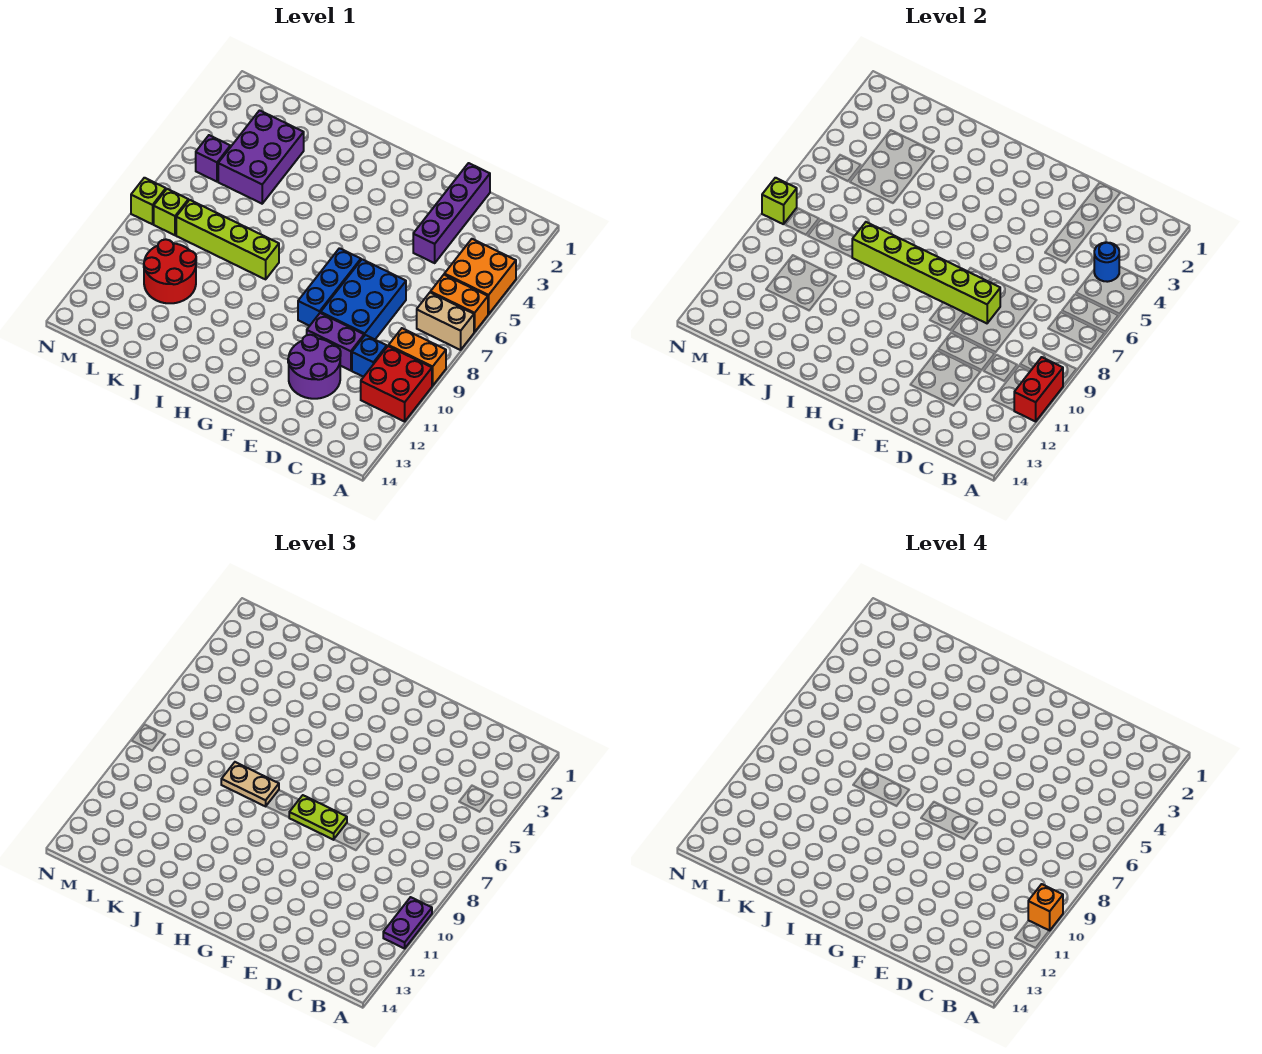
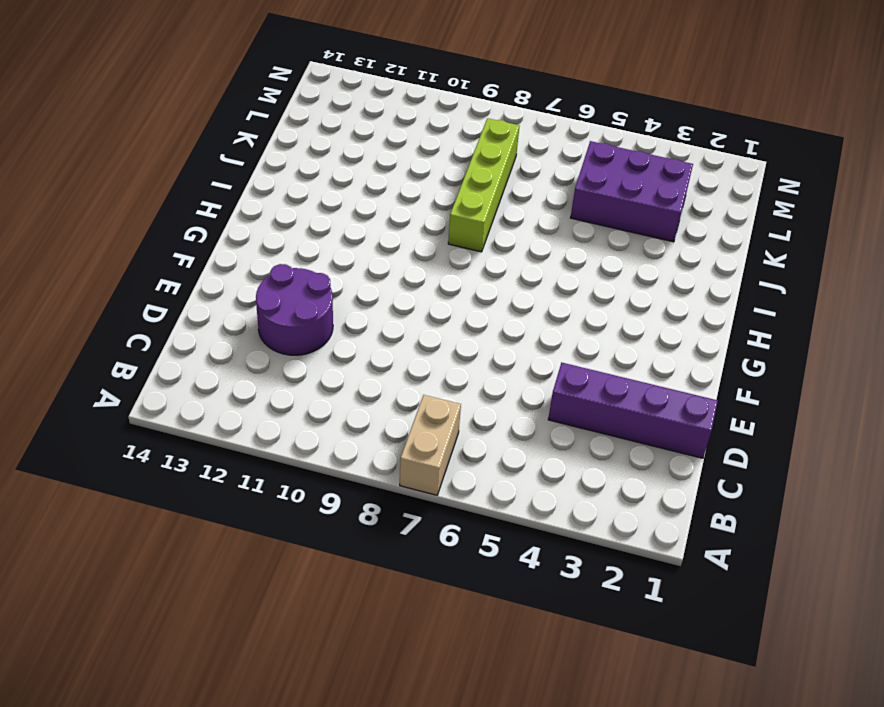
none -> orange 2x2 brick [444,239,516,314]
none -> orange 1x2 brick [430,275,488,332]
none -> orange 1x2 brick [389,328,446,386]

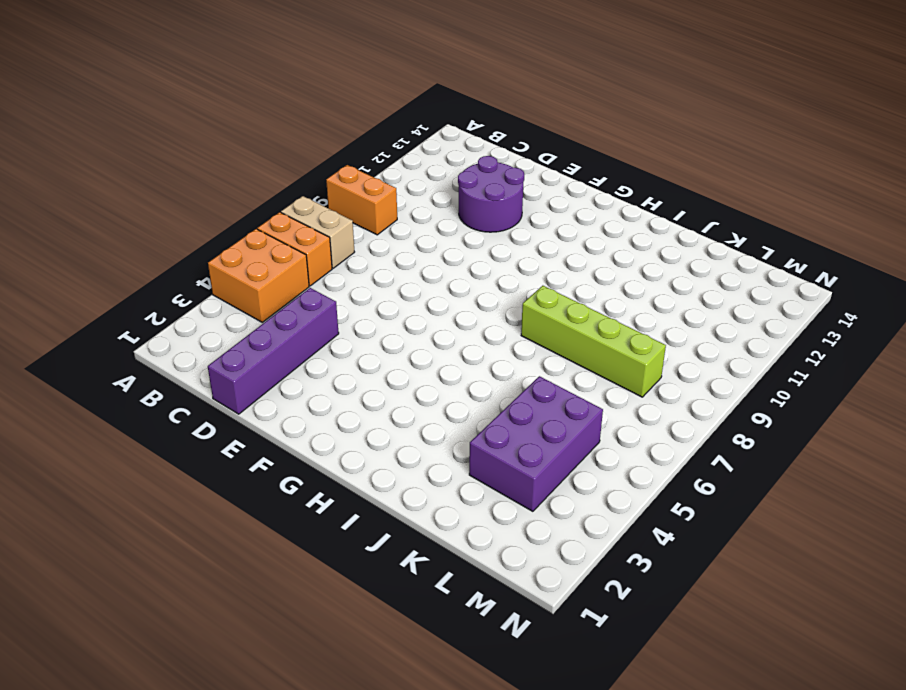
none -> red 2x2 brick [361,346,432,421]
none -> blue 1x1 brick [352,335,387,377]
none -> blue 2x3 brick [321,259,406,339]

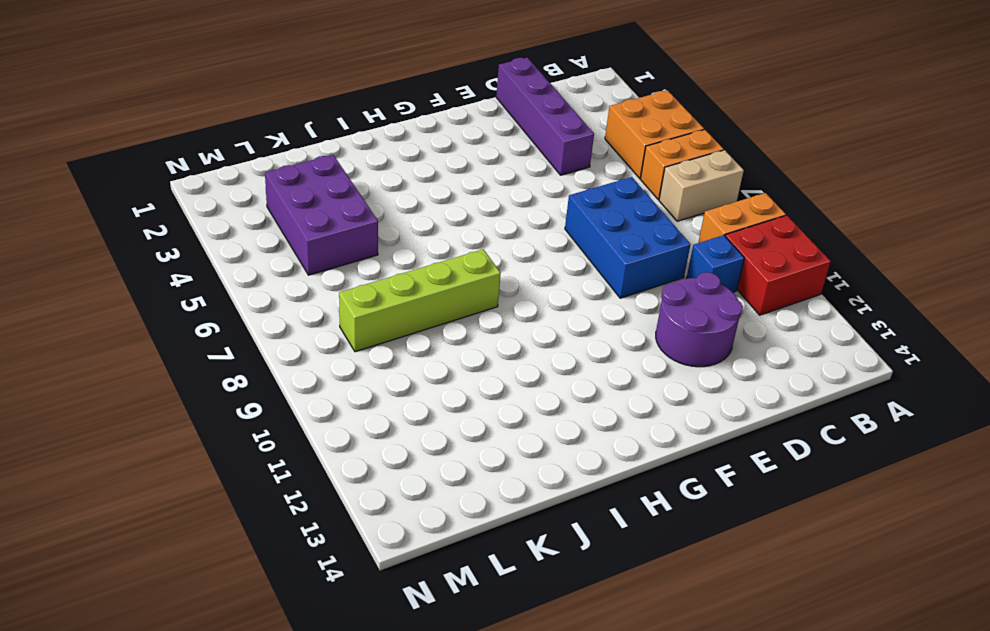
none -> purple 1x2 brick [307,313,364,371]
none -> blue 1x3 brick [298,248,361,326]
none -> red 2x2 round brick [144,240,196,303]

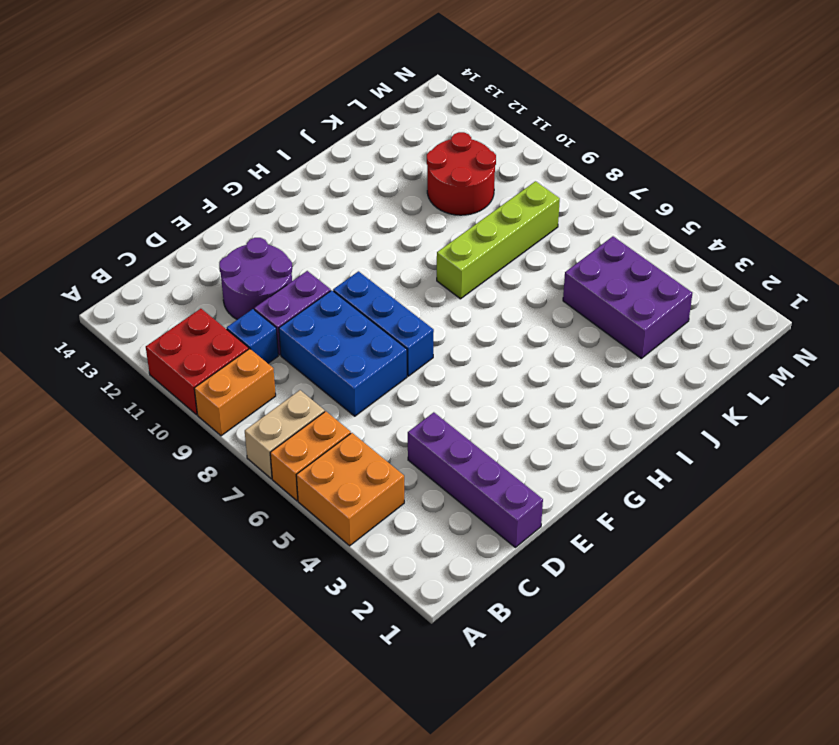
none -> purple 1x1 brick [196,135,230,182]
none -> lime 1x1 brick [154,189,188,235]
none -> lime 1x1 brick [131,178,166,224]

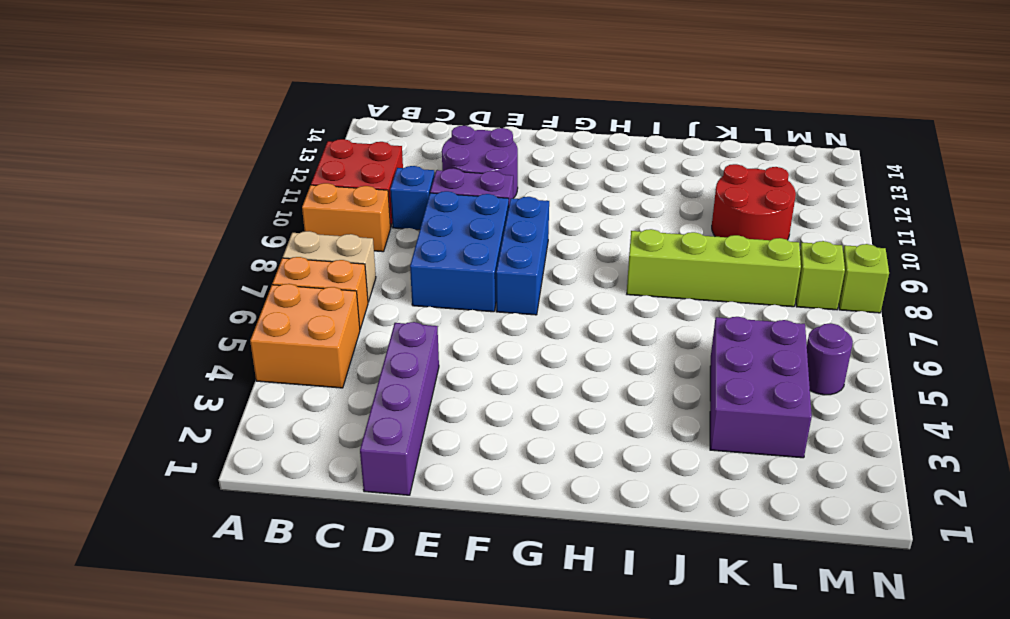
purple 1x1 round brick [807,323,853,395] -> purple 1x1 brick [196,135,230,182]
none -> red 1x2 brick [1014,357,1063,421]
none -> blue 1x1 round brick [1094,242,1119,282]
none -> lime 1x6 brick [852,222,1000,323]

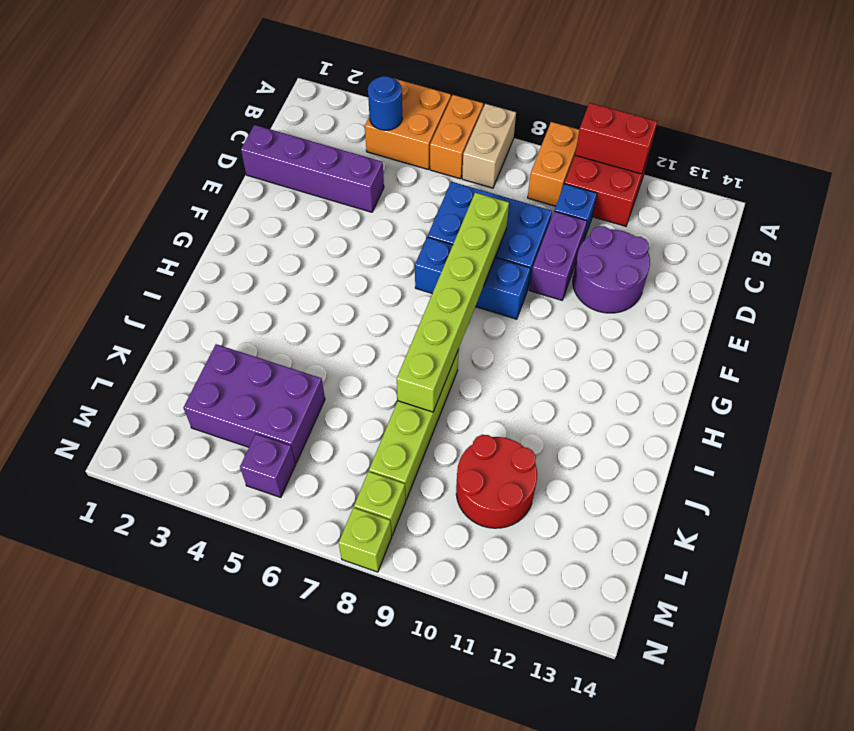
none -> lime 1x1 brick [762,178,797,224]
none -> purple 1x2 plate [383,897,432,948]
none -> lime 1x2 plate [289,795,347,840]

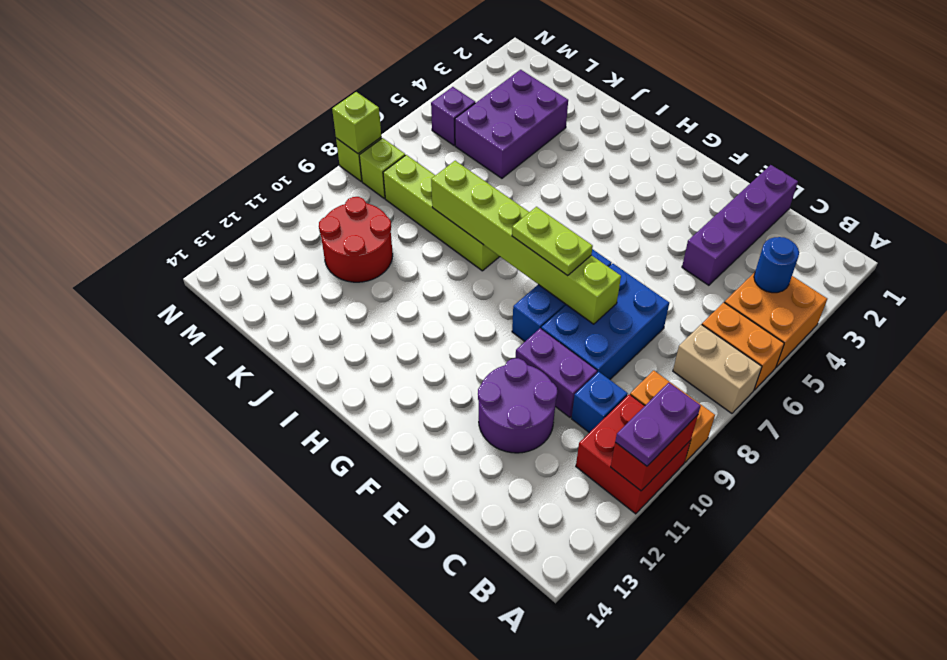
none -> tan 1x2 plate [221,762,279,806]
none -> orange 1x1 brick [1028,884,1063,931]

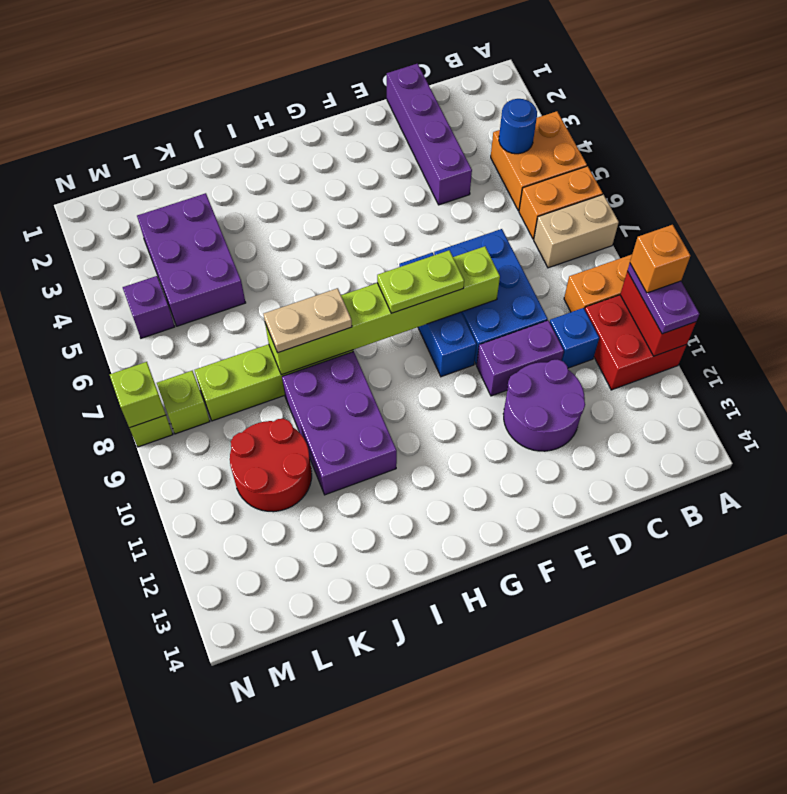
purple 2x3 brick [282,351,397,495] -> none

